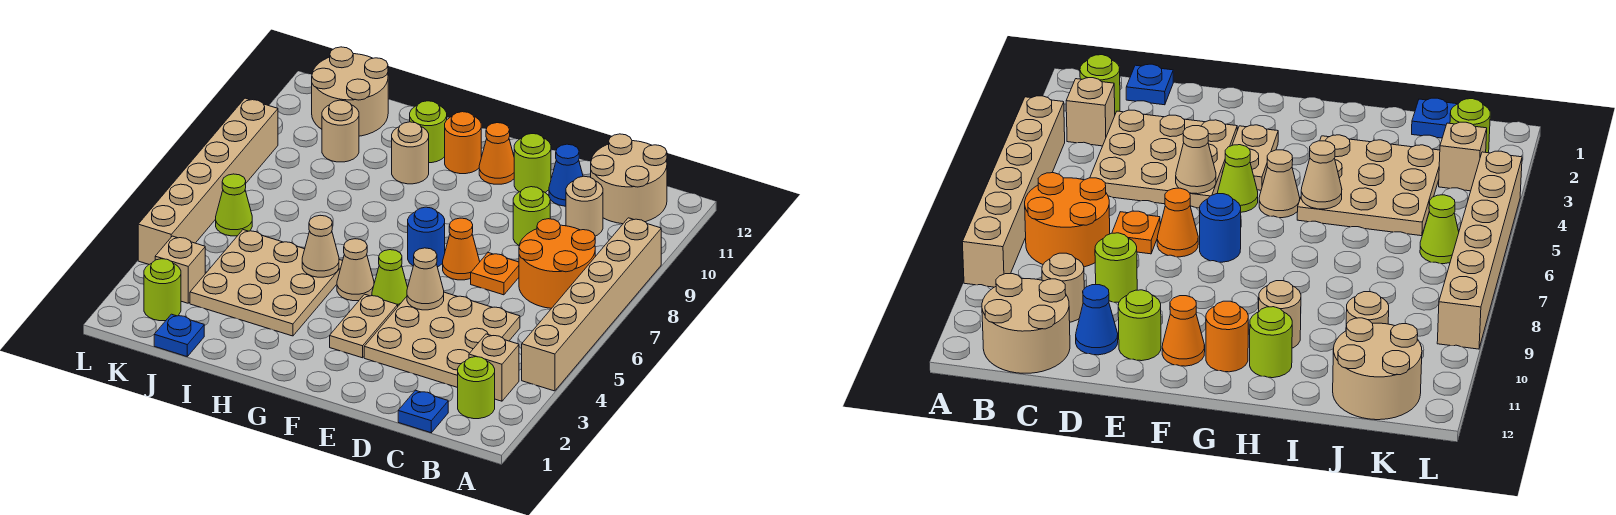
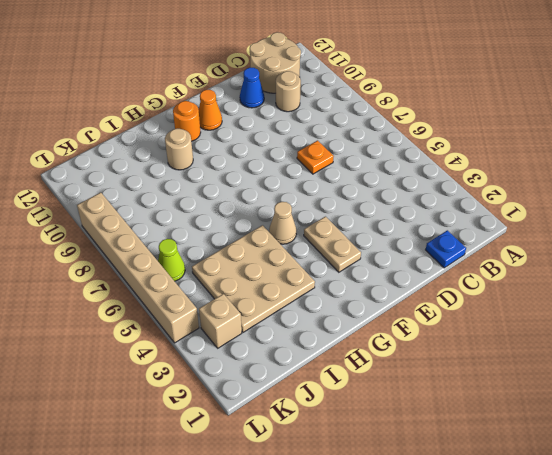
none -> tan 1x6 brick [522,218,661,391]
none -> lime 1x1 round brick [458,357,495,419]
none -> tan 1x1 brick [469,334,519,401]
none -> orange 2x2 round brick [519,219,595,308]

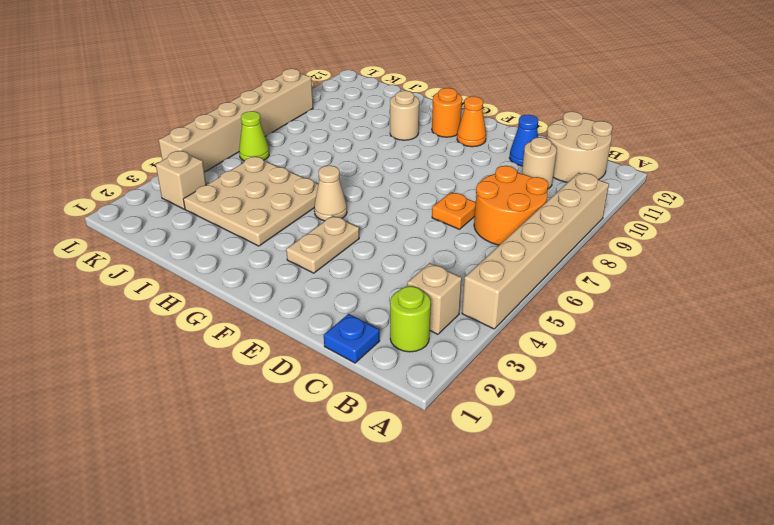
none -> tan 3x3 plate [364,292,520,388]
none -> lime 1x1 round brick [513,187,550,245]
none -> orange 1x1 cone [443,218,480,280]
none -> lime 1x1 round brick [514,134,551,192]

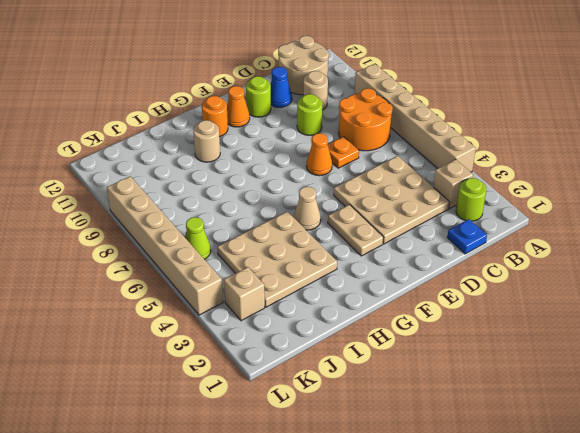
none -> lime 1x1 cone [372,250,408,306]
none -> blue 1x1 round brick [408,207,445,267]
none -> lime 1x1 round brick [410,101,447,163]
none -> blue 1x1 plate [154,314,204,356]

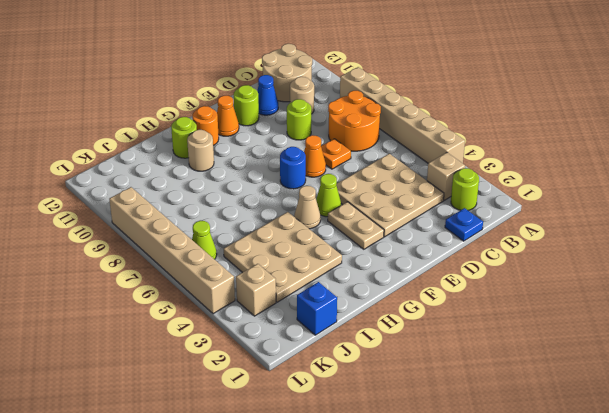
blue 1x1 brick [297,282,337,335] -> blue 1x1 plate [154,314,204,356]
none -> tan 1x1 round brick [322,100,359,162]
none -> tan 2x2 round brick [312,47,388,136]
none -> lime 1x1 round brick [144,259,181,321]
none -> tan 1x1 cone [407,248,444,310]

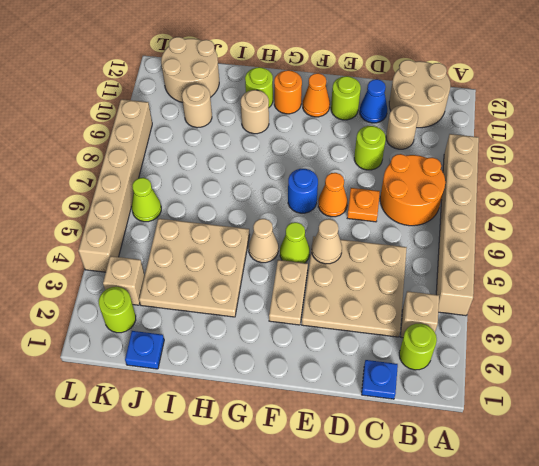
none -> tan 1x1 cone [302,215,339,277]

